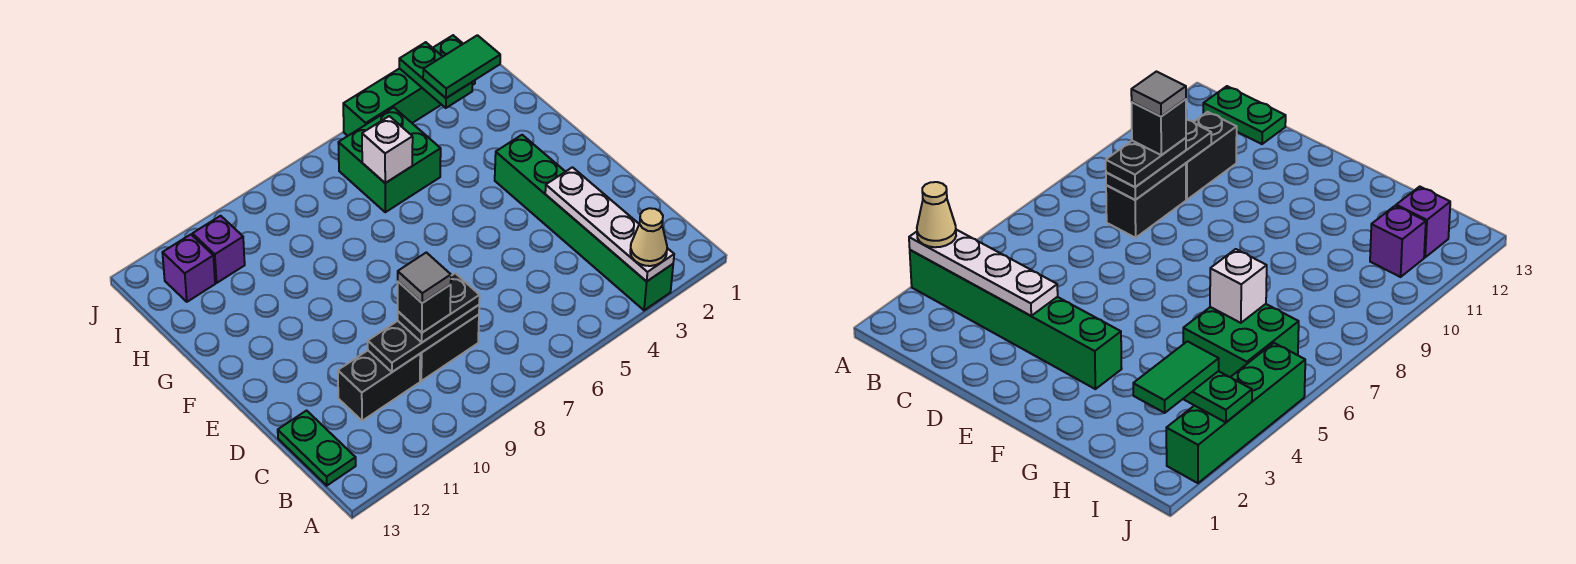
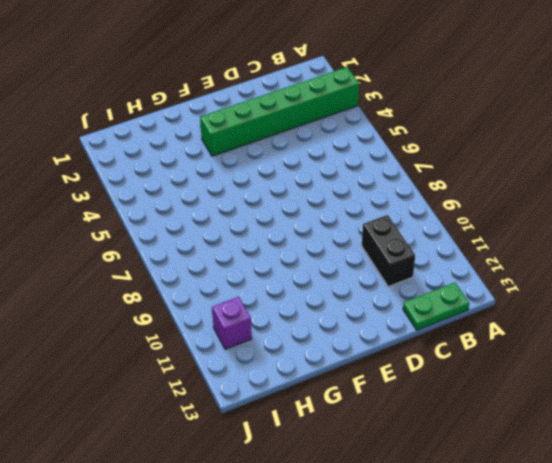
none -> black 1x2 brick [420,315,479,381]
none -> green 2x2 brick [338,107,441,212]
none -> purple 1x1 brick [162,235,215,302]

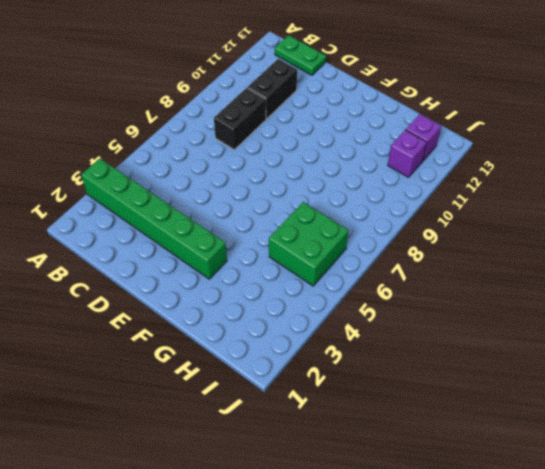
none -> green 1x4 brick [343,35,475,136]
none -> white 1x4 plate [545,167,674,281]
none -> black 1x3 plate [368,305,479,372]

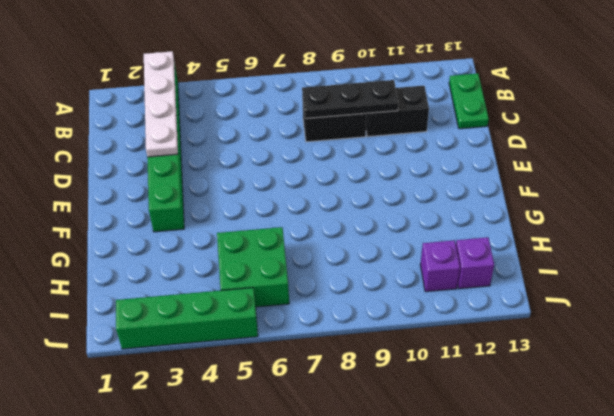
none -> white 1x1 brick [362,116,413,183]
none -> green 1x2 plate [399,42,472,108]
none -> tan 1x1 cone [630,208,667,266]

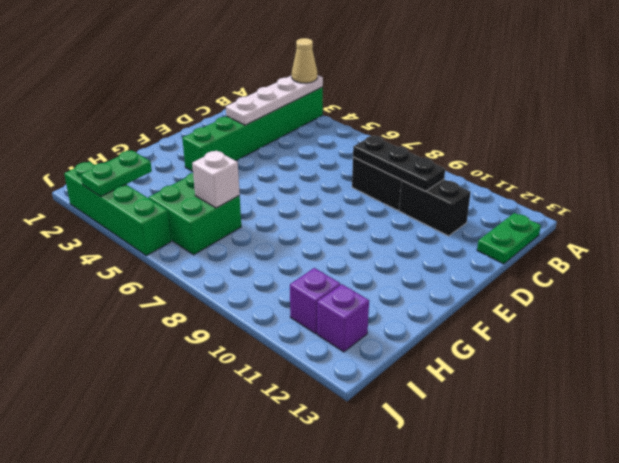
none -> black 1x2 plate [398,273,480,342]
none -> green 1x2 tile [423,35,500,98]
none -> black 1x1 brick [398,282,451,333]

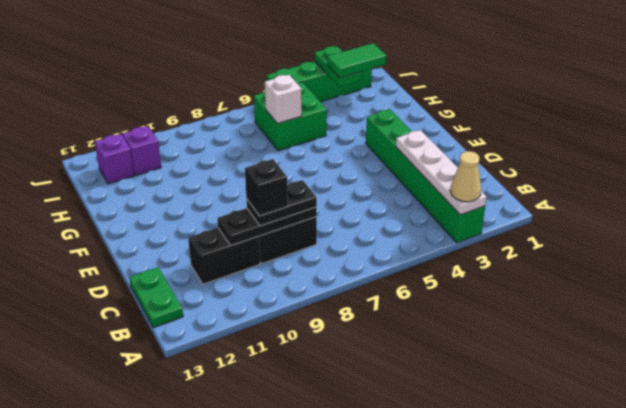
none -> grey 1x1 tile [398,252,451,303]

